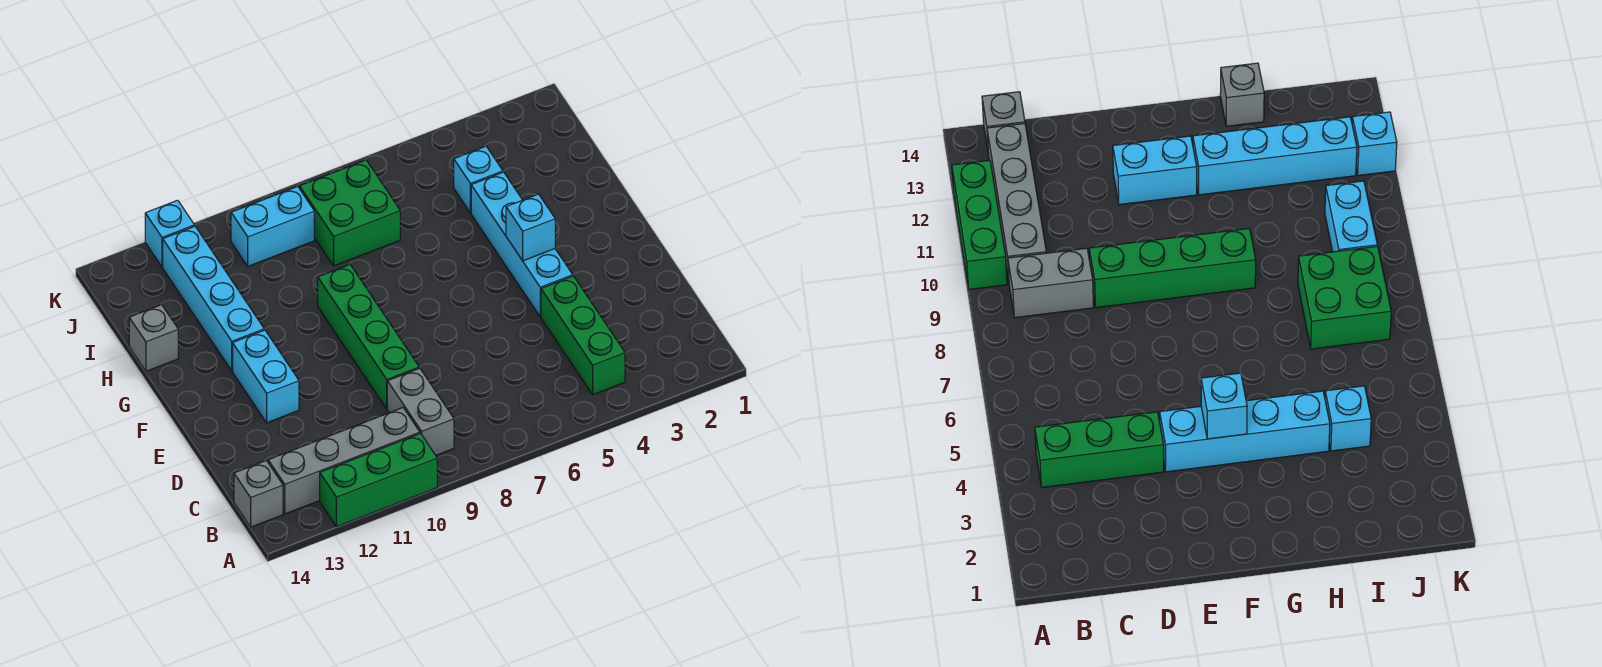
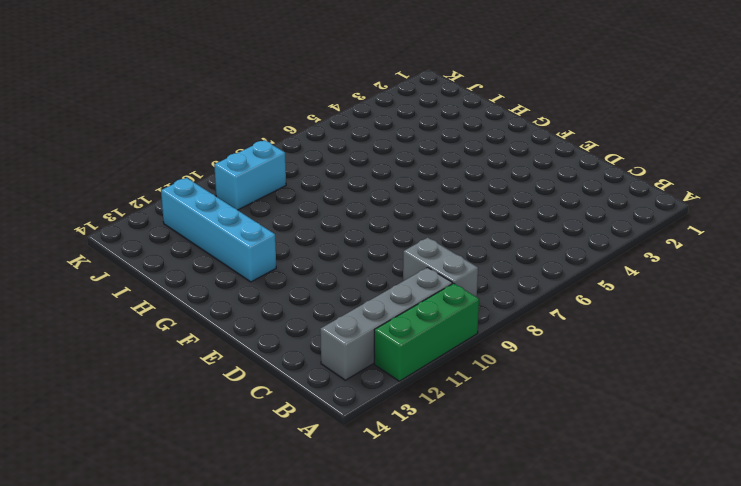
none -> green 1x3 brick [541,276,625,395]
none -> grey 1x1 brick [234,461,283,527]
none -> green 1x4 brick [318,265,419,409]

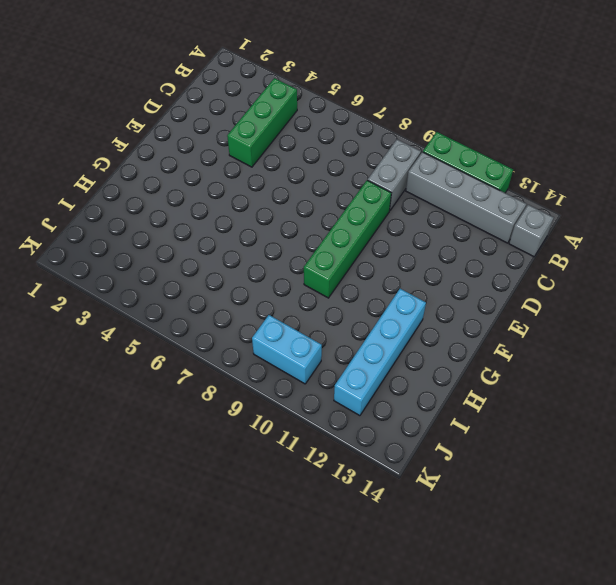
none -> cyan 1x4 brick [471,172,573,317]
none -> cyan 1x2 brick [233,330,299,423]
none -> grey 1x1 brick [129,305,178,371]

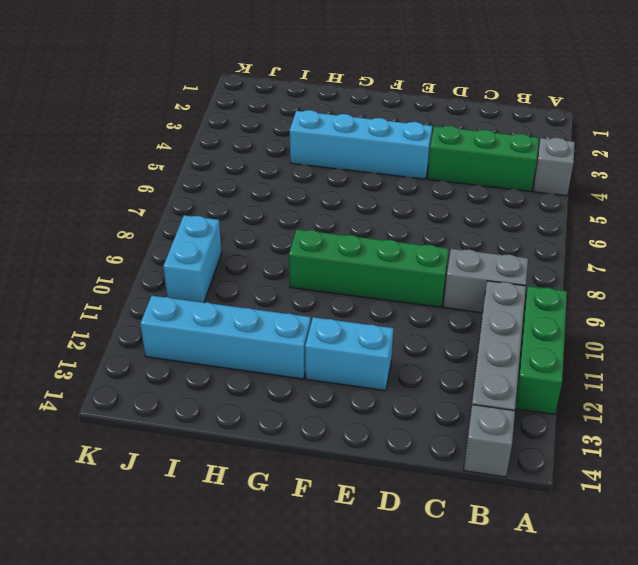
grey 1x1 brick [533,138,575,196] -> grey 1x1 brick moved to [129,305,178,371]
none -> cyan 1x1 brick [454,146,503,213]
none -> green 2x2 brick [300,160,400,266]
none -> cyan 1x1 brick [145,200,194,267]

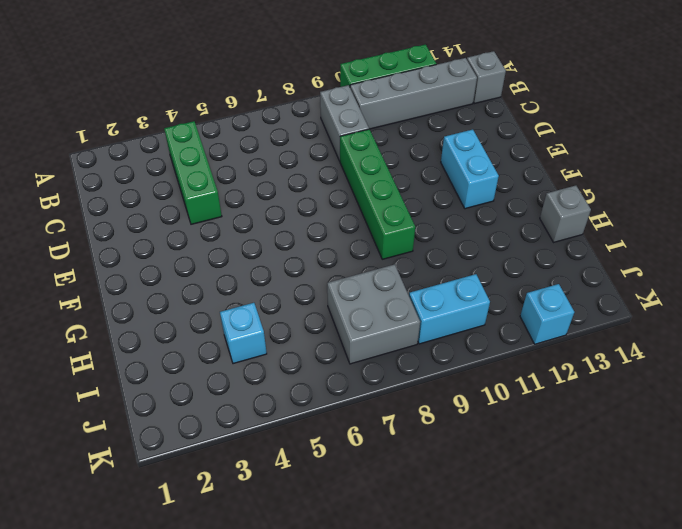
grey 2x2 brick [327,264,420,364] -> green 2x2 brick [300,160,400,266]
none -> cyan 1x4 brick [471,172,573,317]
none -> cyan 1x4 brick [163,226,264,371]
none -> cyan 1x1 brick [506,194,555,261]

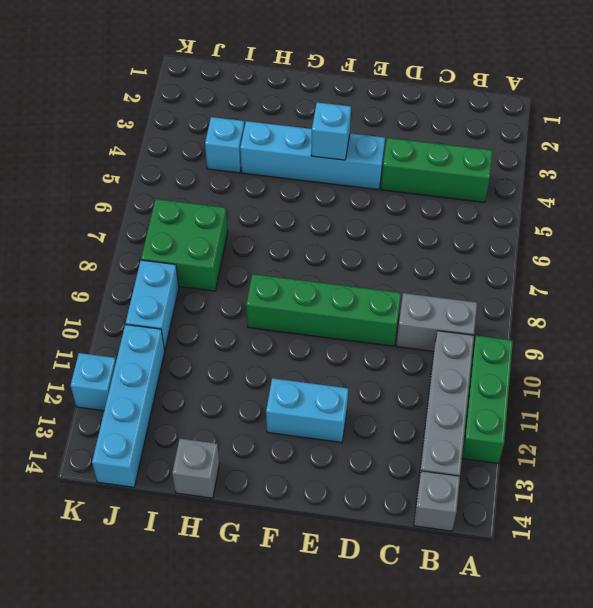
cyan 1x4 brick [92,324,165,487] -> cyan 1x4 brick turned to [163,226,264,371]

